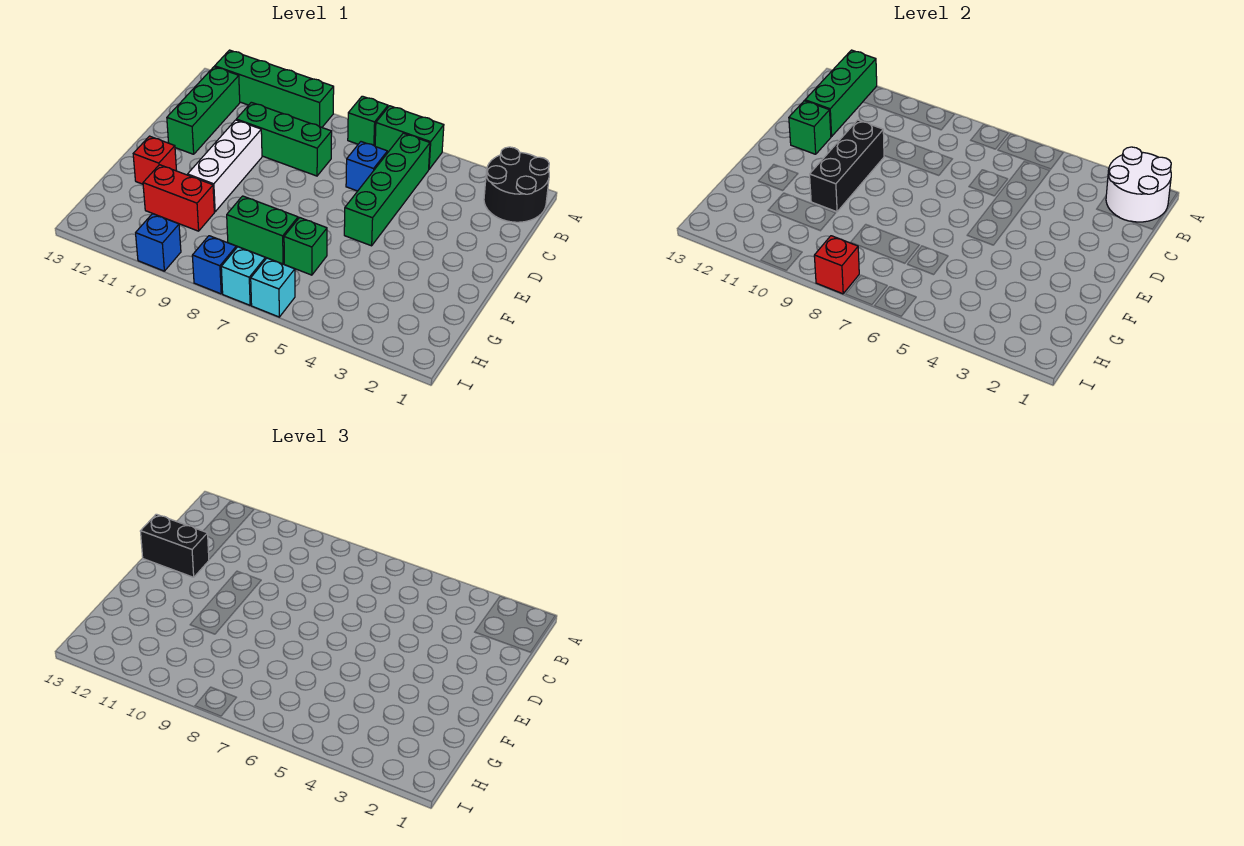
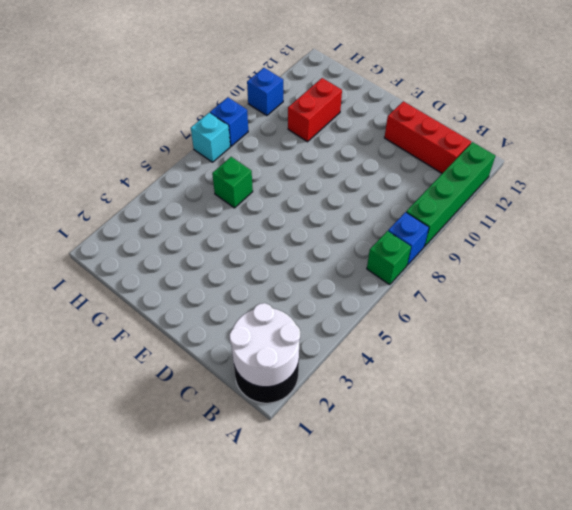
blue 1x1 brick [388,212,429,265] -> blue 1x1 brick moved to [346,142,387,191]
red 1x3 brick [384,101,471,173] -> green 1x3 brick [167,67,240,154]
none -> green 1x2 brick [375,106,444,169]
none -> green 1x4 brick [344,133,430,246]
none -> green 1x3 brick [236,102,332,176]

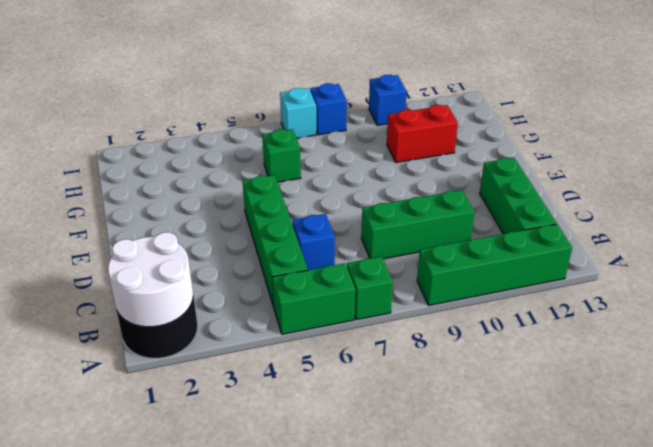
none -> white 1x3 brick [188,120,262,212]
none -> red 1x1 brick [133,136,177,184]
none -> green 1x2 brick [227,196,298,264]

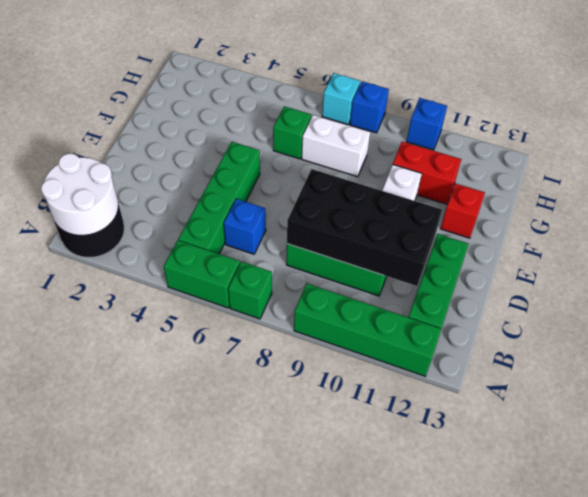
black 2x4 brick [287,169,442,286] -> black 1x3 brick [810,120,884,212]
white 1x2 brick [302,115,370,177] -> green 1x2 brick [227,196,298,264]
none -> cyan 1x1 brick [251,258,295,317]
none -> green 1x3 brick [805,50,877,137]
none -> green 1x1 brick [789,101,831,154]

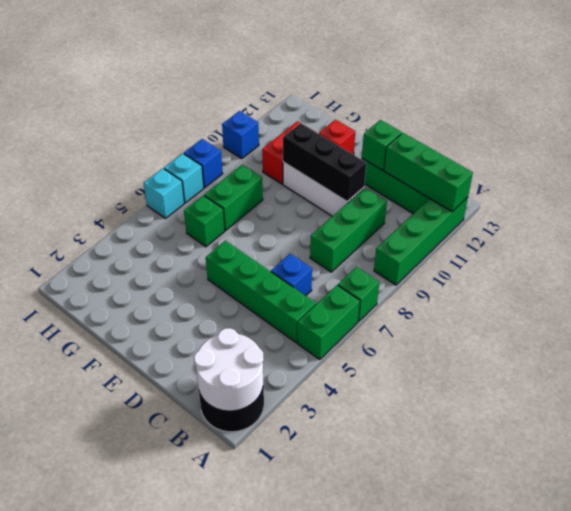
none -> red 1x1 brick [814,236,859,294]
none -> black 1x2 brick [140,514,209,577]

